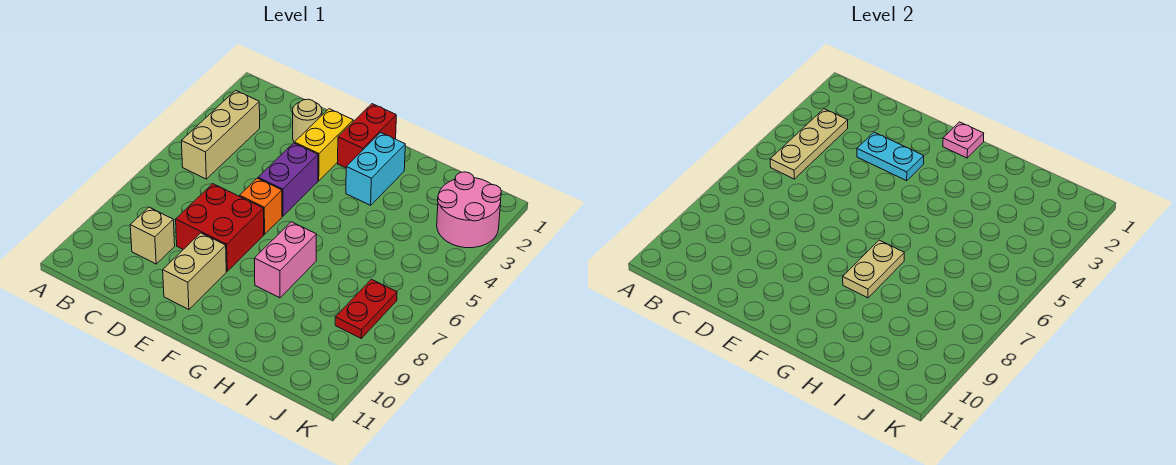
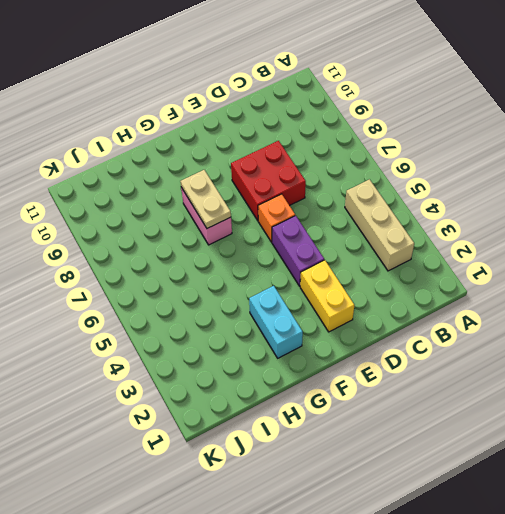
none -> tan 1x1 brick [130,207,175,264]
none -> tan 1x1 round brick [293,99,322,142]
none -> tan 1x2 brick [163,233,226,310]

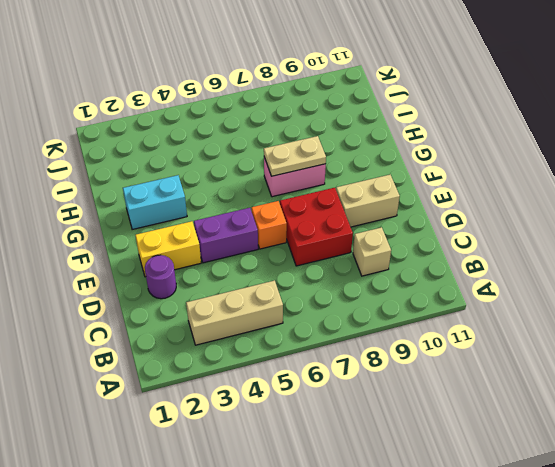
purple 1x1 round brick [145,255,176,299] -> tan 1x1 round brick [293,99,322,142]
none -> red 1x2 brick [338,104,396,168]
none -> pink 2x2 round brick [437,172,501,248]
none -> red 1x2 plate [335,279,397,338]

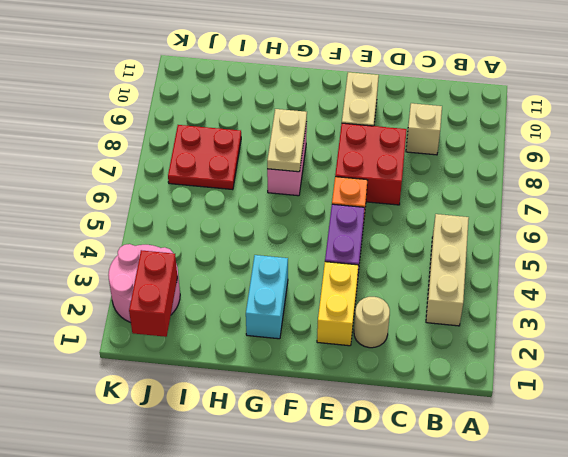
red 2x2 plate [168,125,241,190] -> red 1x2 plate [335,279,397,338]
red 1x2 brick [129,250,177,337] -> red 1x2 brick moved to [338,104,396,168]
none -> tan 1x3 plate [770,109,848,179]
none -> cyan 1x2 plate [857,132,924,181]
none -> pink 1x1 plate [943,122,984,158]

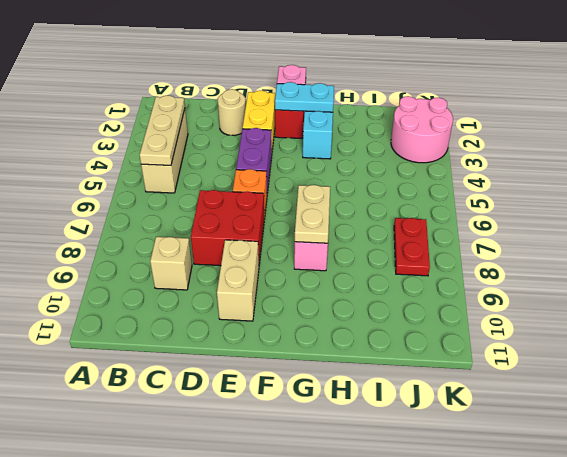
cyan 1x2 plate [275,82,334,112] -> cyan 1x2 plate moved to [857,132,924,181]

